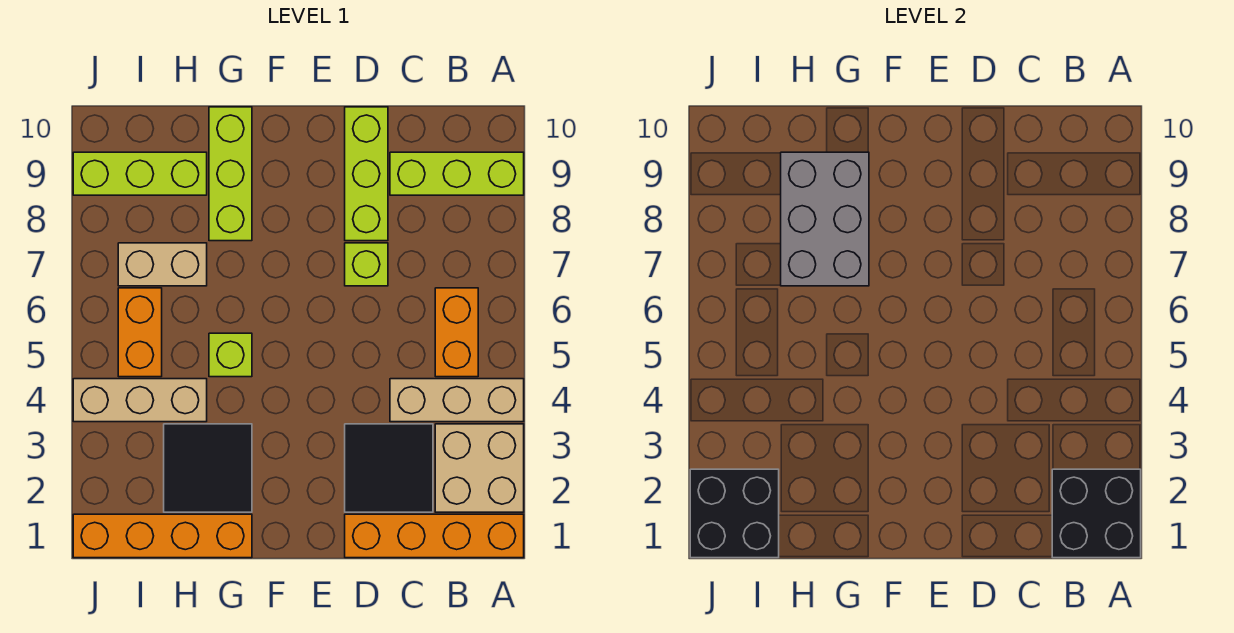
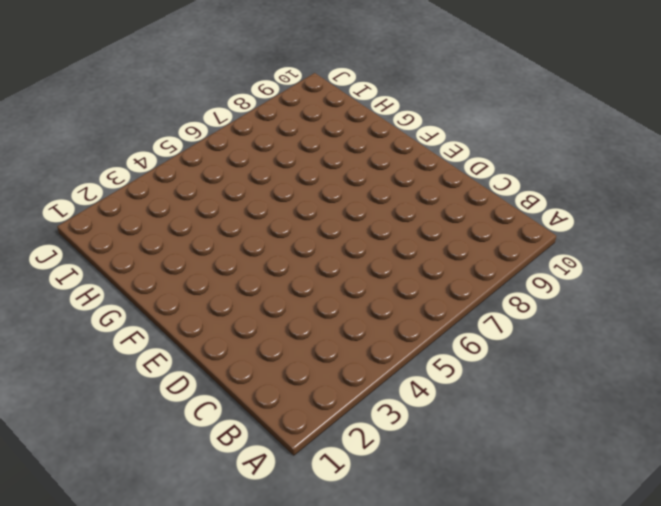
none -> orange 1x4 brick [345,514,524,558]
none -> tan 2x2 brick [435,424,524,512]
none -> tan 1x3 brick [390,379,524,422]

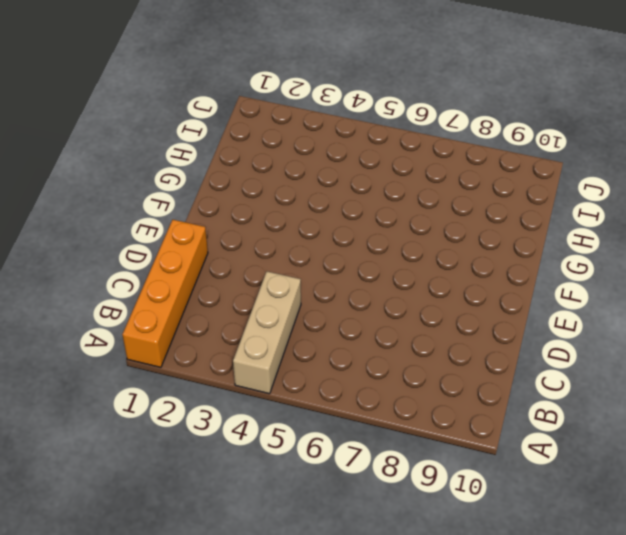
none -> tan 2x2 brick [435,424,524,512]
none -> lime 1x3 brick [390,152,524,195]
none -> orange 1x2 brick [435,288,478,377]

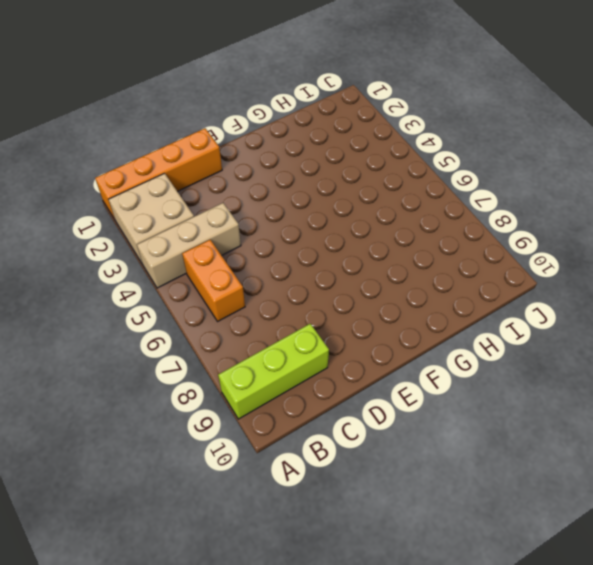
none -> black 2x2 tile [345,424,433,512]
none -> lime 1x1 brick [345,243,388,286]
none -> lime 1x3 brick [345,107,388,241]

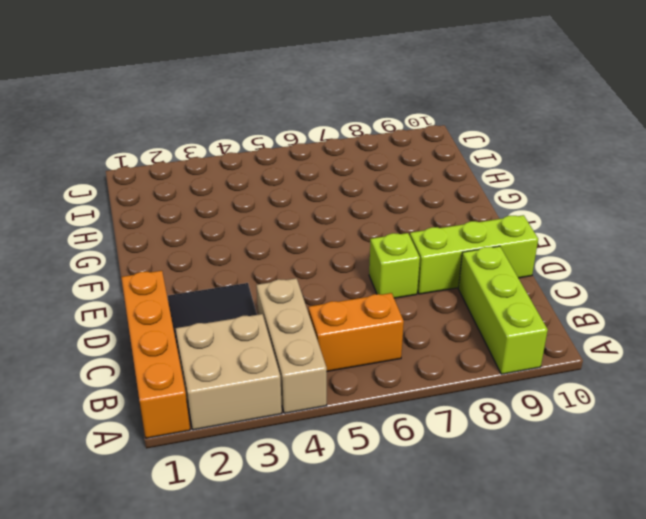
none -> orange 1x4 brick [73,514,252,558]
none -> black 2x2 tile [164,424,252,512]
none -> lime 1x1 brick [209,333,252,377]

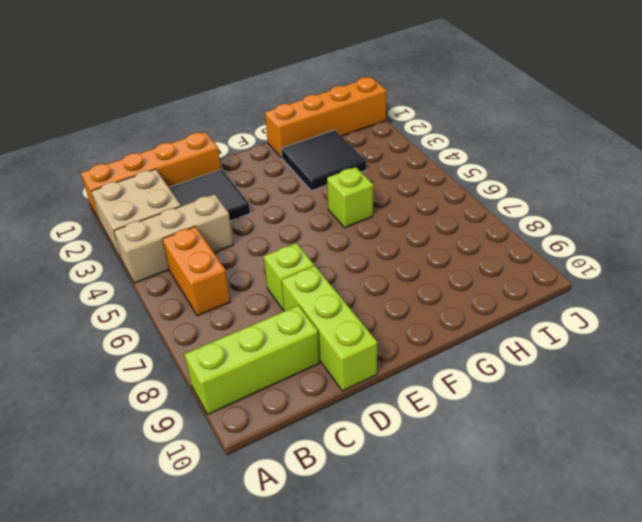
none -> lime 1x3 brick [209,107,252,241]
none -> tan 1x3 brick [73,379,207,422]
none -> tan 1x2 brick [118,243,207,286]

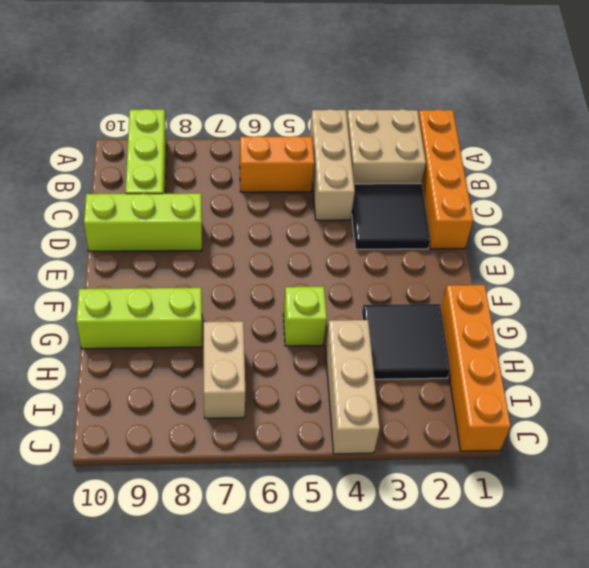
none -> lime 1x1 brick [345,243,388,286]
none -> lime 1x3 brick [73,152,207,195]
none -> orange 1x2 brick [118,288,162,377]

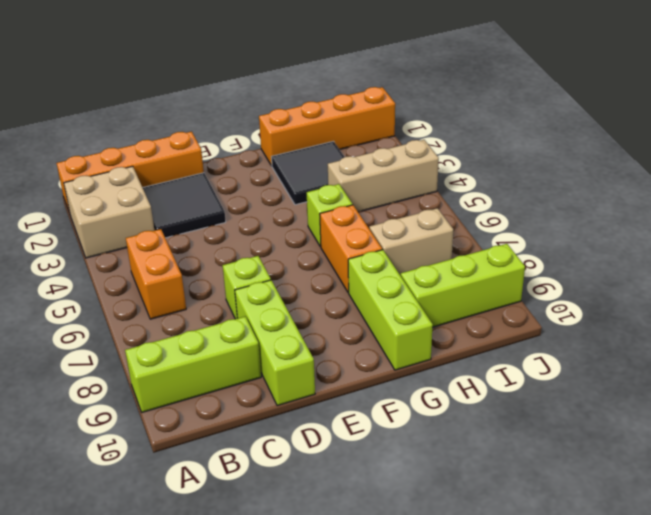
orange 1x2 brick [320,205,382,293] -> orange 1x2 brick moved to [118,288,162,377]
none -> tan 1x3 brick [390,379,524,422]
none -> black 2x2 brick [1052,469,1141,558]
none -> grey 2x3 brick [781,152,869,286]

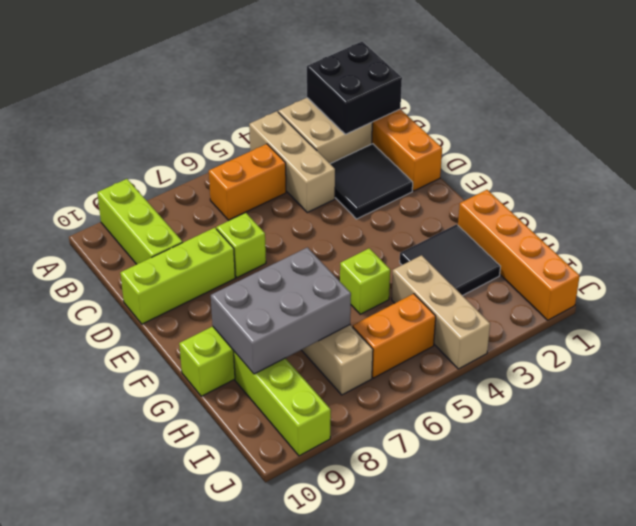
none -> black 2x2 brick [690,469,779,558]

